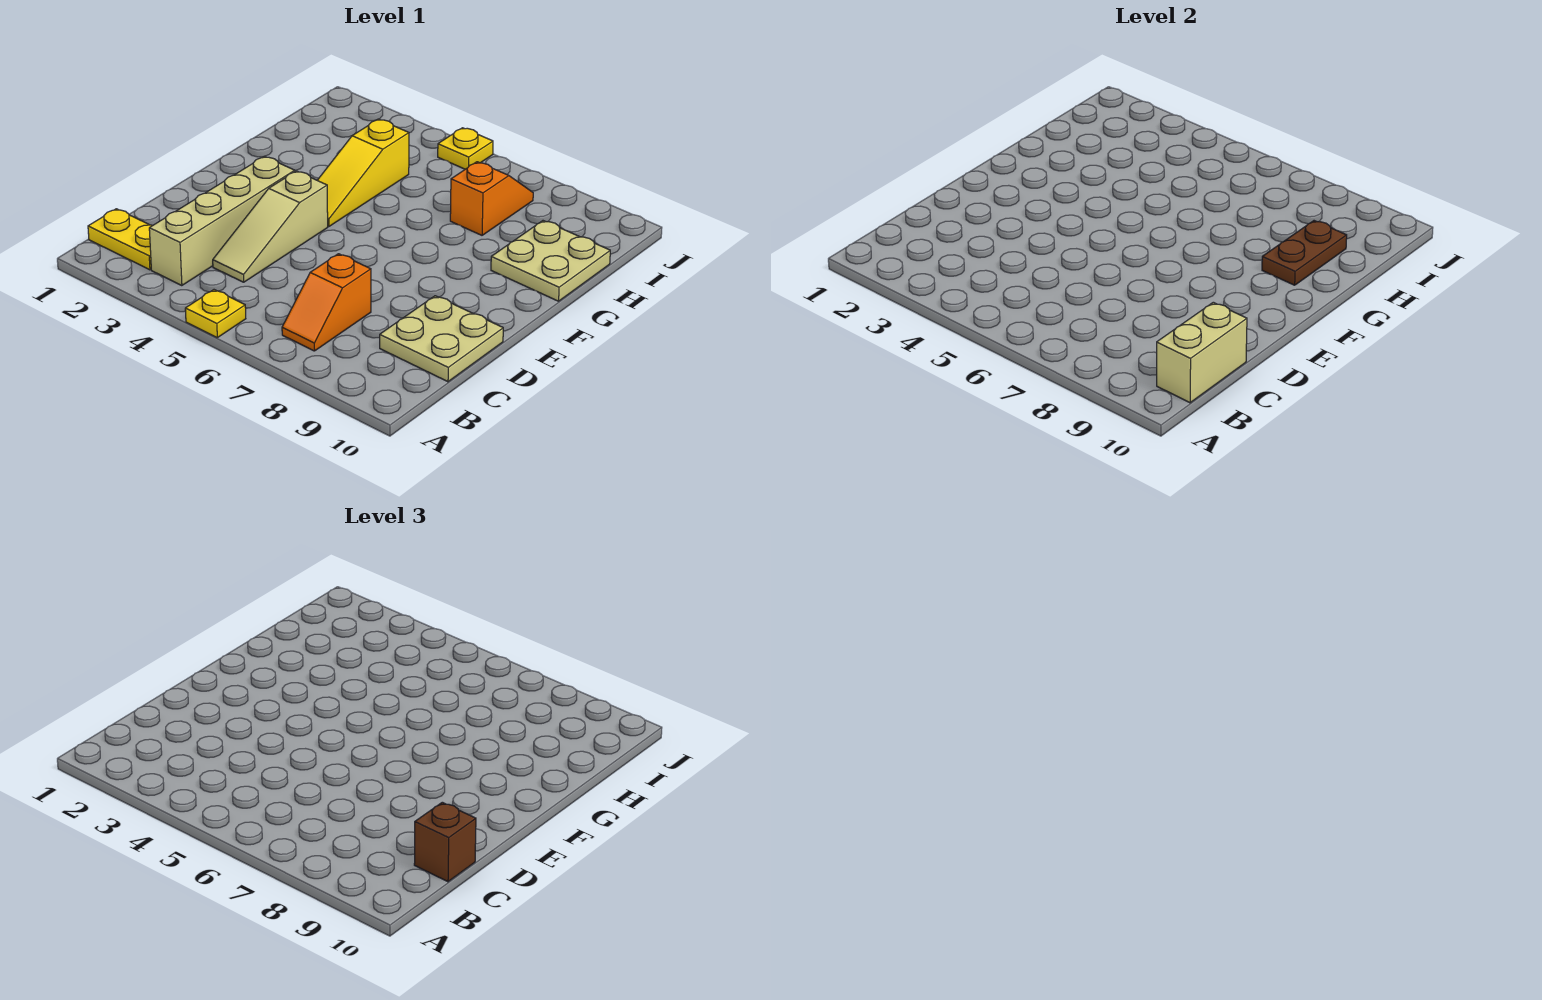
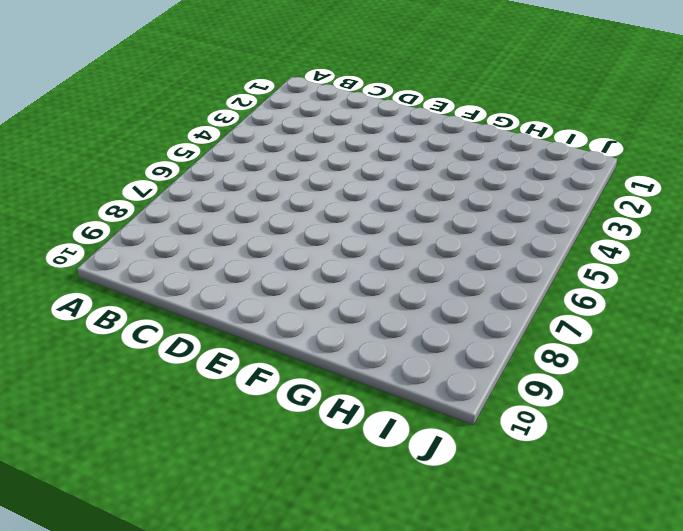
none -> yellow 1x1 plate [185,290,246,338]
none -> yellow 1x2 plate [88,209,152,270]
none -> tan 1x4 brick [149,156,295,286]

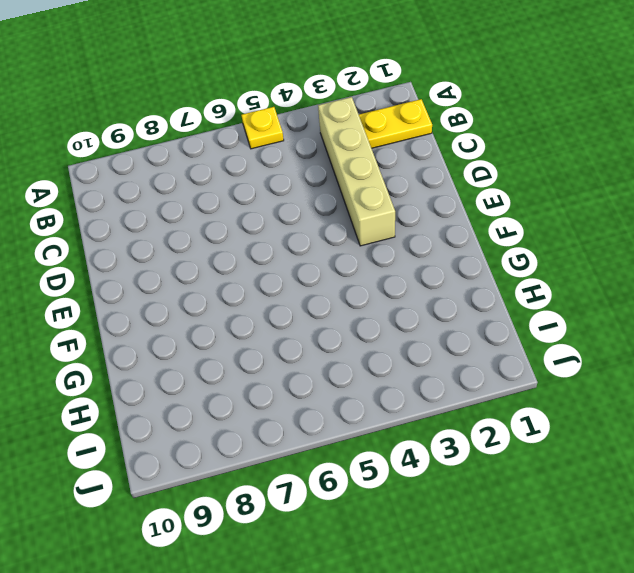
none -> orange 1x2 slope [282,254,371,351]
none -> tan 1x3 slope [213,171,328,282]
none -> tan 2x2 plate [380,296,503,382]

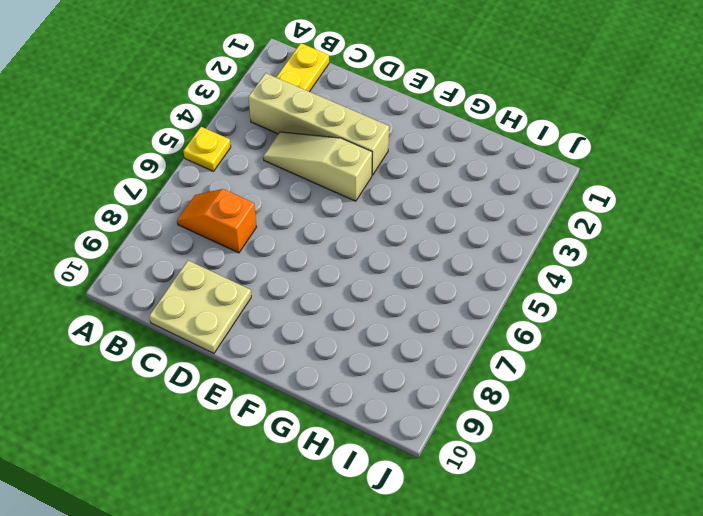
none -> yellow 1x3 slope [317,119,409,226]
none -> tan 2x2 plate [491,221,610,301]
none -> orange 1x2 slope [450,162,533,235]

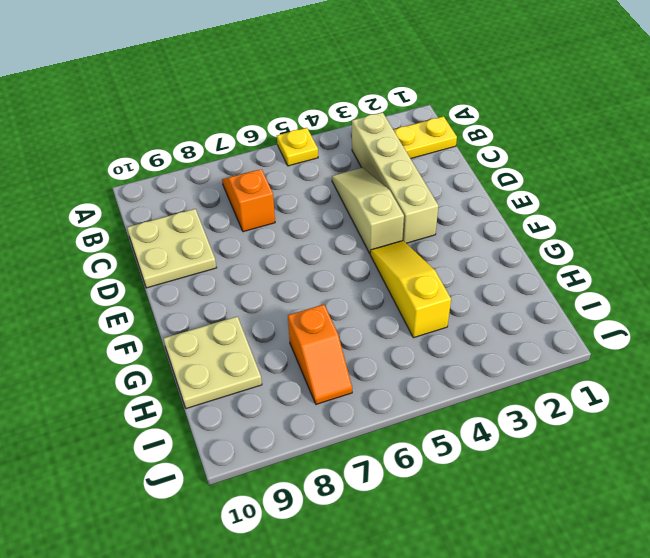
none -> yellow 1x1 plate [438,128,493,169]
none -> tan 1x2 brick [1157,302,1247,403]
none -> brown 1x2 plate [1262,221,1347,285]

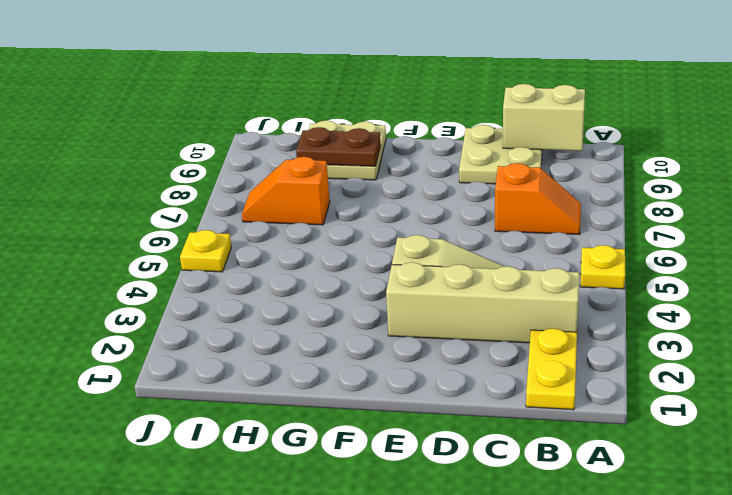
none -> yellow 1x3 slope [317,119,409,226]
none -> brown 1x1 brick [414,802,476,882]

